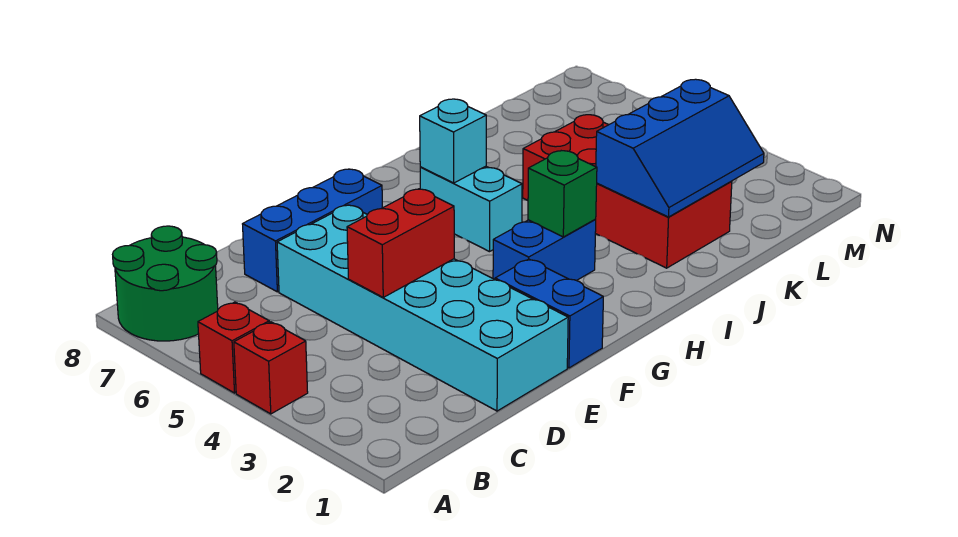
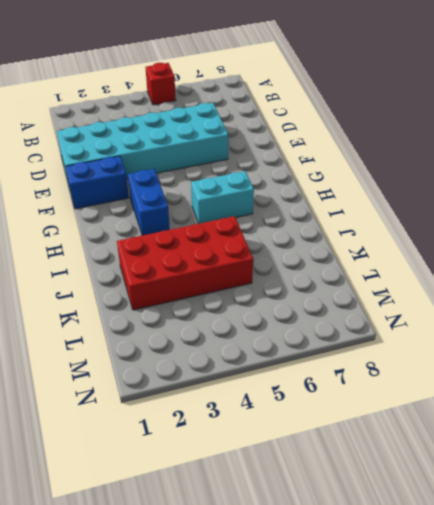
none -> red 1x1 brick [234,322,308,414]
none -> green 2x2 round brick [113,226,218,341]
none -> blue 1x3 brick [243,169,382,292]

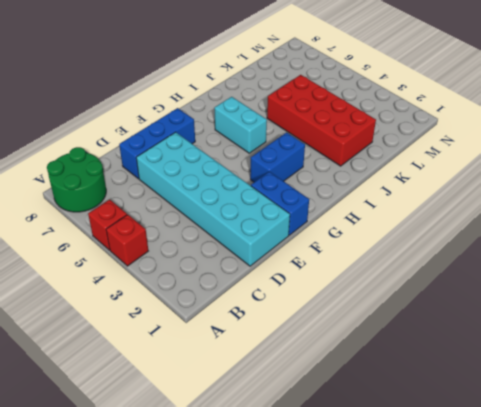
none -> red 1x2 brick [347,189,454,297]
none -> green 1x1 brick [528,151,597,237]
none -> cyan 1x1 brick [420,99,486,183]

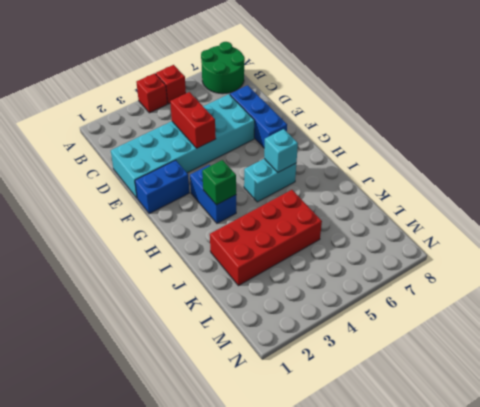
none -> blue 2x3 slope [596,79,764,217]

